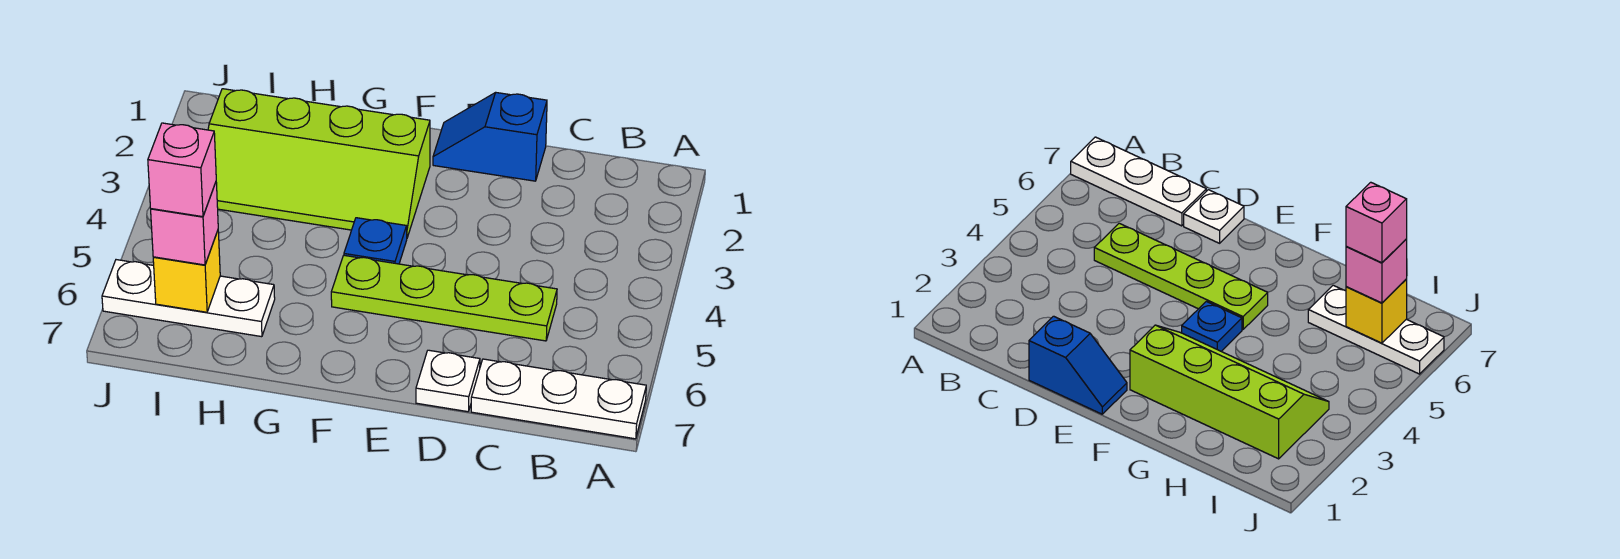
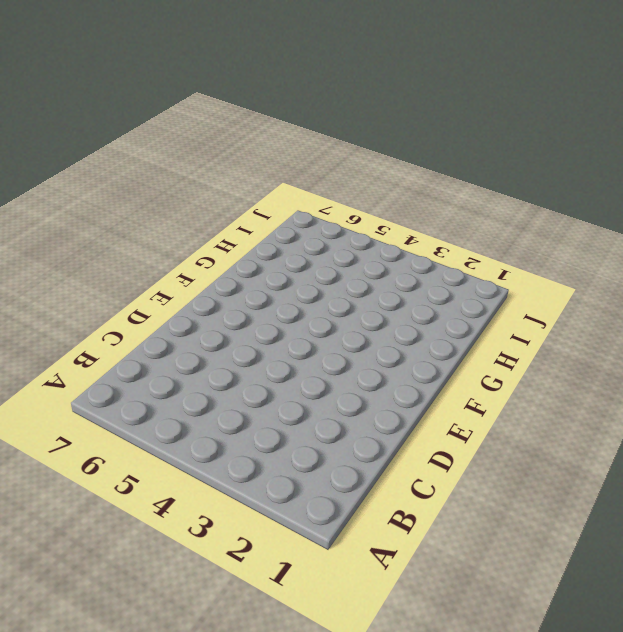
none -> white 1x3 plate [471,359,646,439]
none -> lime 1x4 plate [331,255,557,341]

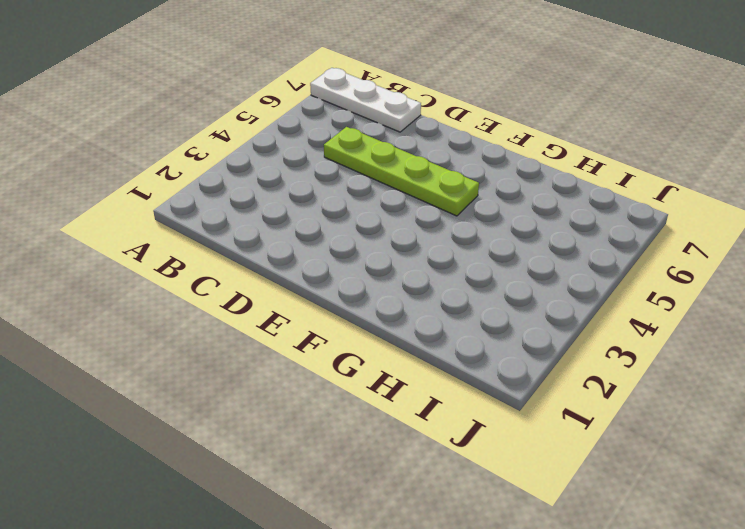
none -> blue 1x2 slope [433,93,547,181]
none -> white 1x1 plate [416,350,480,412]

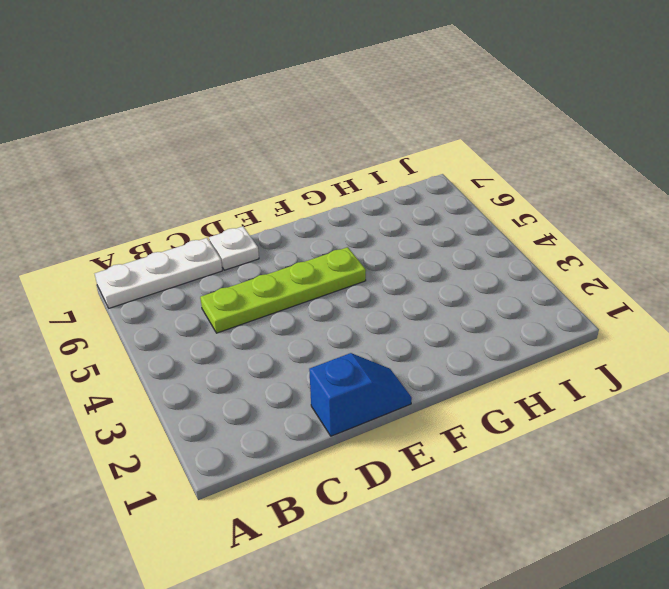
none -> lime 2x4 slope [208,89,430,238]
none -> blue 1x1 plate [344,218,407,264]

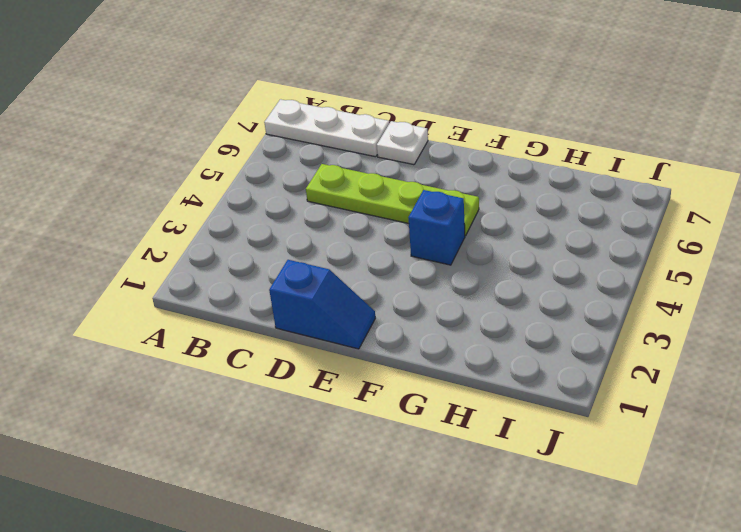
blue 1x1 brick [408,190,465,265] -> blue 1x1 plate [344,218,407,264]
none -> lime 2x4 slope [208,89,430,238]
none -> white 1x3 plate [102,260,275,337]

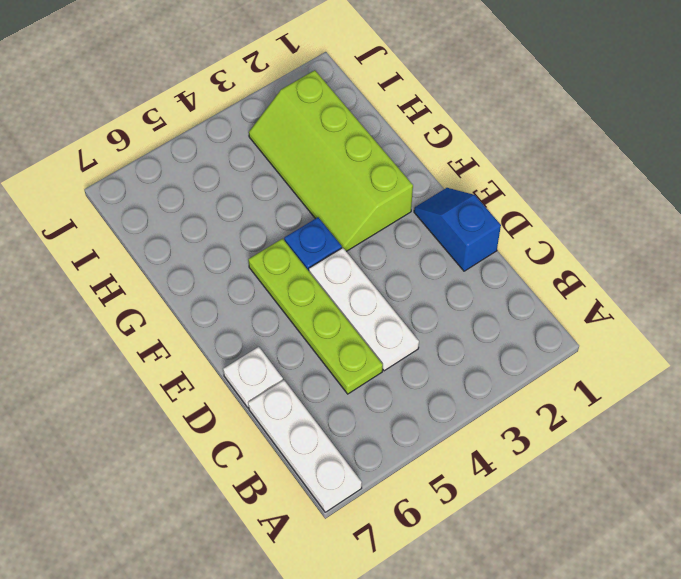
white 1x3 plate [309,248,419,371] -> white 1x3 plate moved to [102,260,275,337]
none -> yellow 1x1 brick [153,231,220,312]
none -> pink 1x1 brick [151,183,218,265]

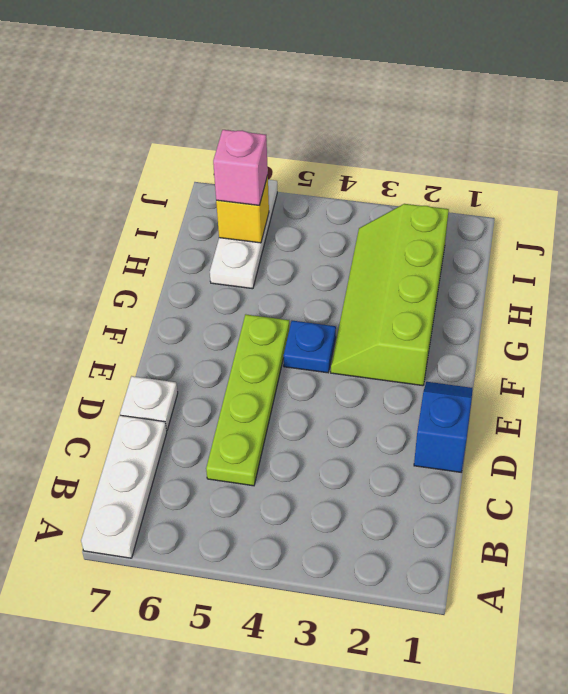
none -> pink 1x1 brick [148,123,216,217]

